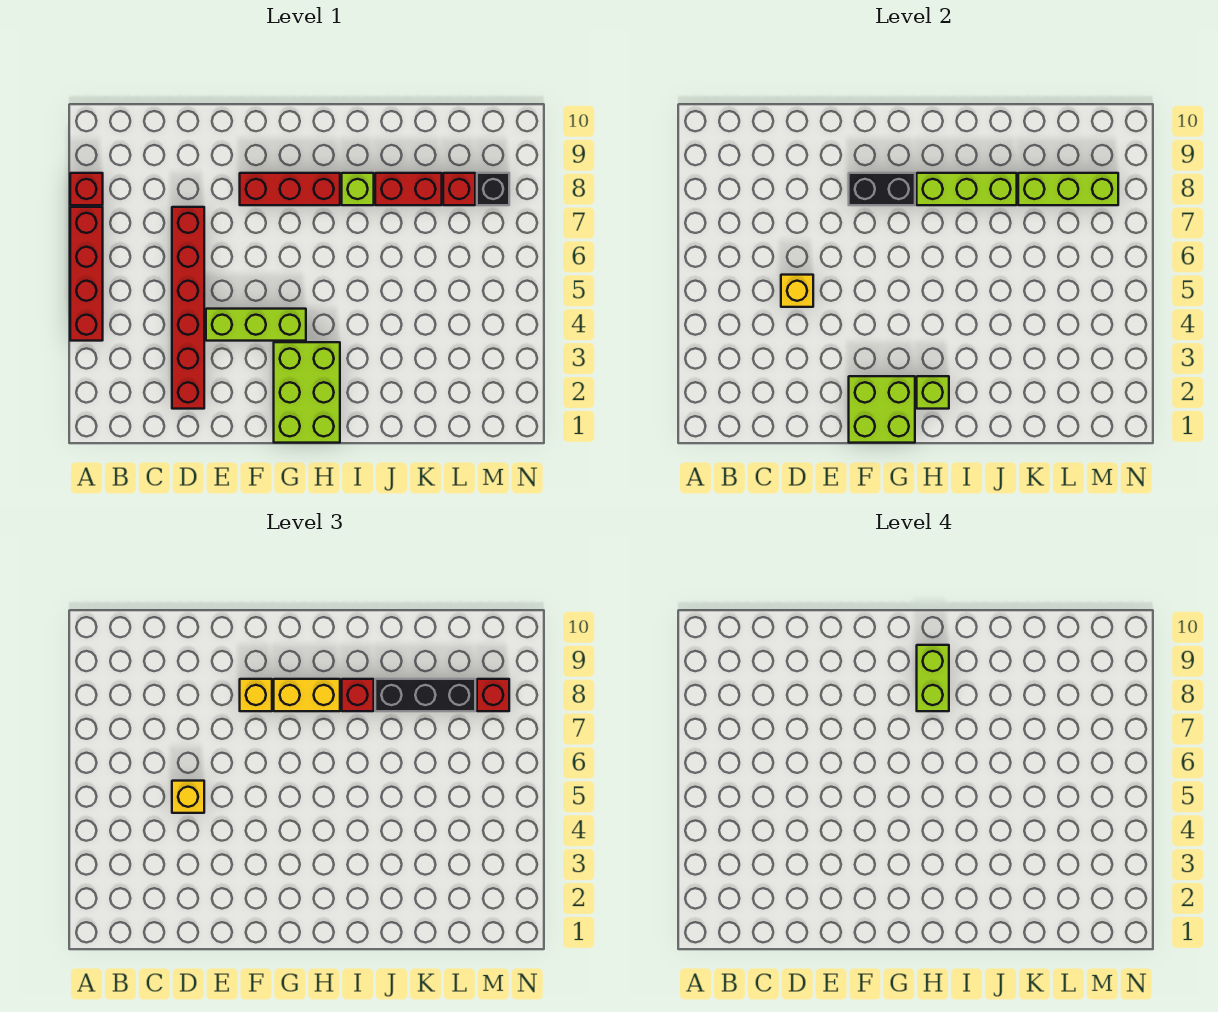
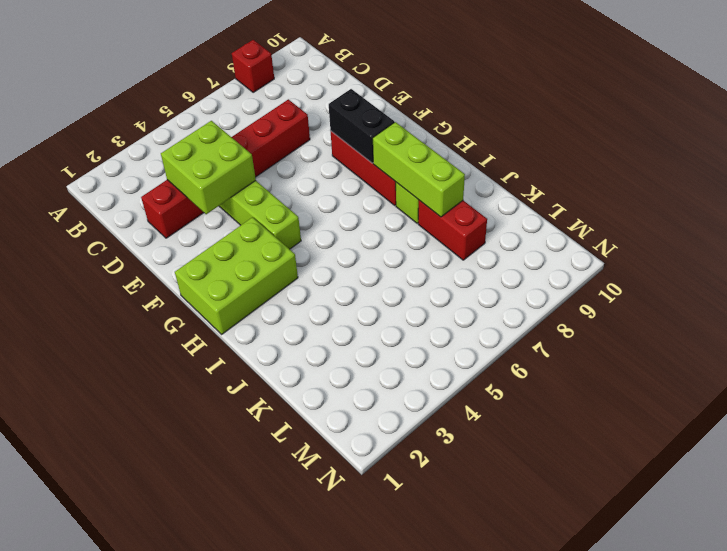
lime 2x2 brick [161,121,256,214] -> lime 2x2 brick moved to [849,376,915,443]
none -> red 1x4 brick [70,207,103,341]
none -> red 1x1 brick [443,173,475,205]
none -> black 1x1 brick [477,173,509,205]

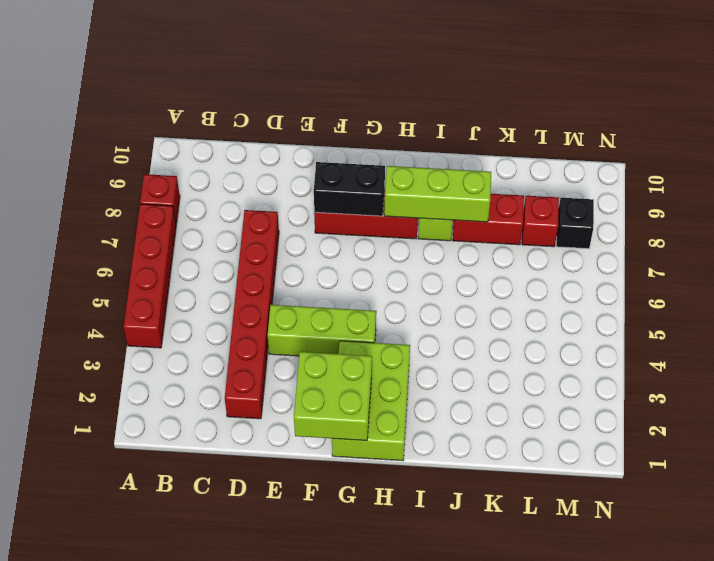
none -> yellow 1x1 brick [781,275,813,307]
none -> lime 1x1 brick [917,376,949,409]
none -> lime 1x3 brick [1018,173,1118,205]

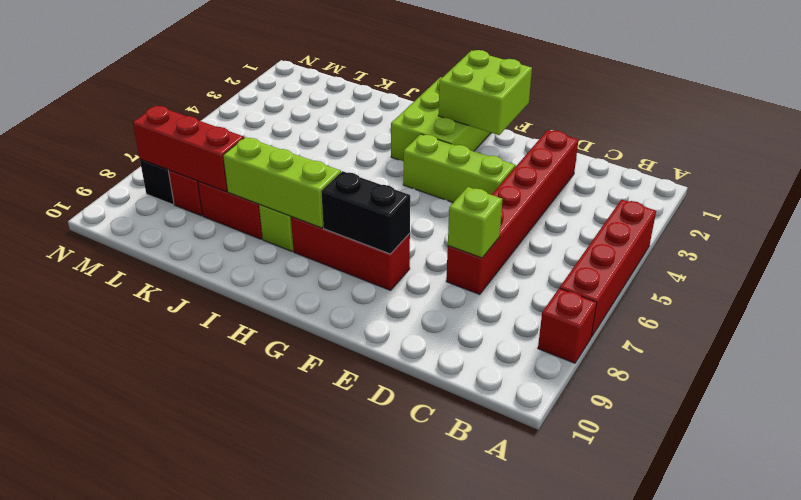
lime 1x1 brick [448,187,503,258] -> lime 1x1 brick moved to [917,376,949,409]
red 1x3 brick [133,106,244,192] -> lime 1x3 brick [1018,173,1118,205]
none -> yellow 1x1 brick [781,275,813,307]
none -> yellow 1x1 brick [172,781,204,813]
none -> yellow 1x1 brick [240,679,272,711]

